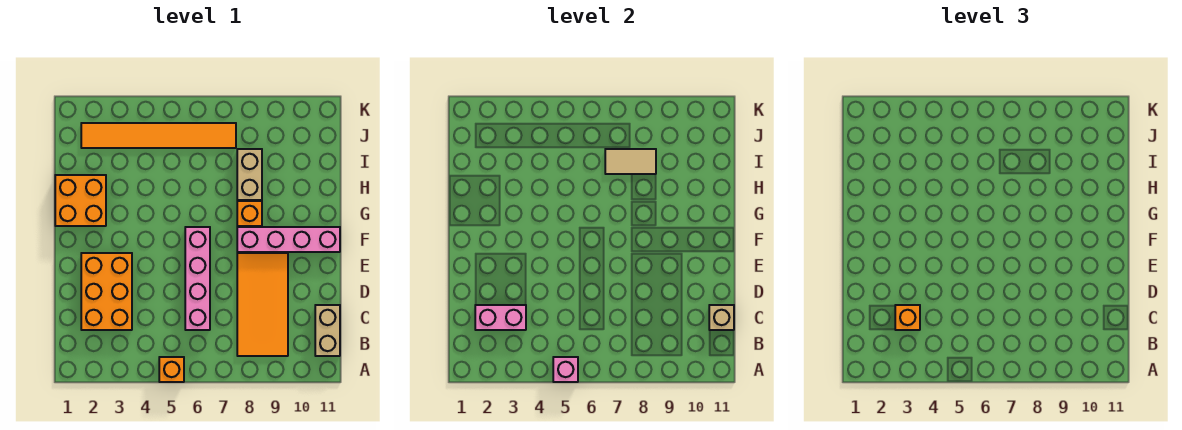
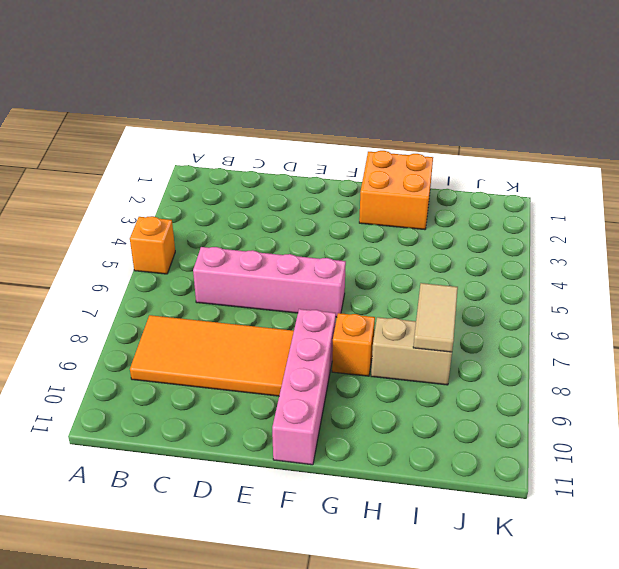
none -> tan 1x2 brick [315,305,340,356]
none -> orange 2x3 brick [81,253,132,330]
none -> orange 1x6 tile [81,123,236,148]

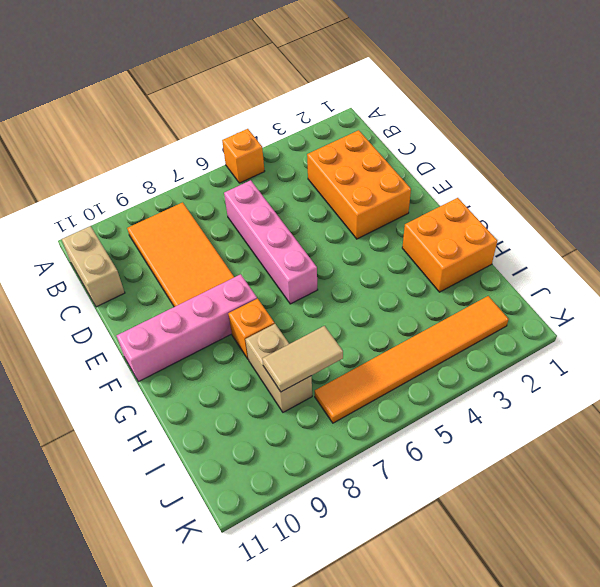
none -> pink 1x1 brick [553,357,578,382]
none -> pink 1x2 brick [475,305,526,330]
none -> tan 1x1 brick [709,305,734,330]

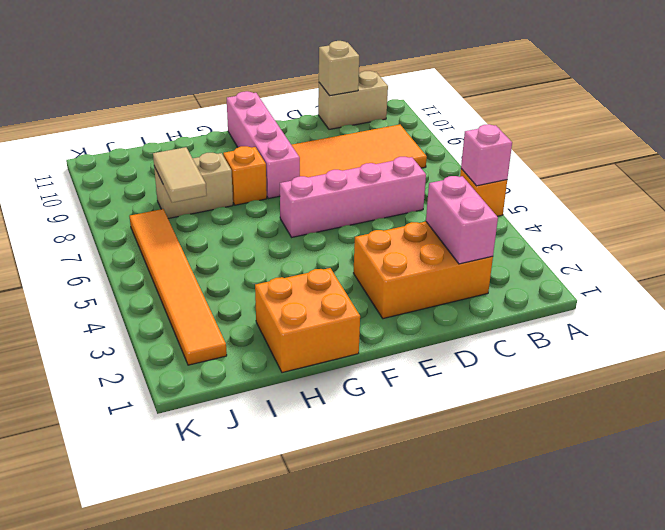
none -> orange 1x1 brick [895,305,920,330]

